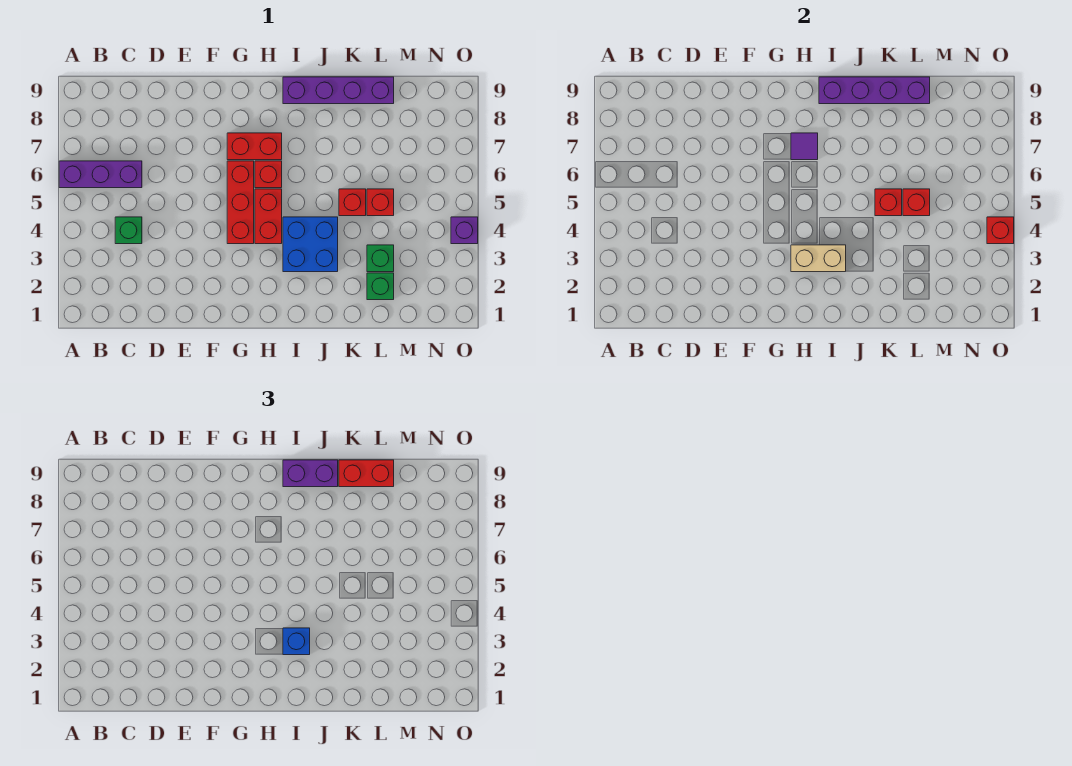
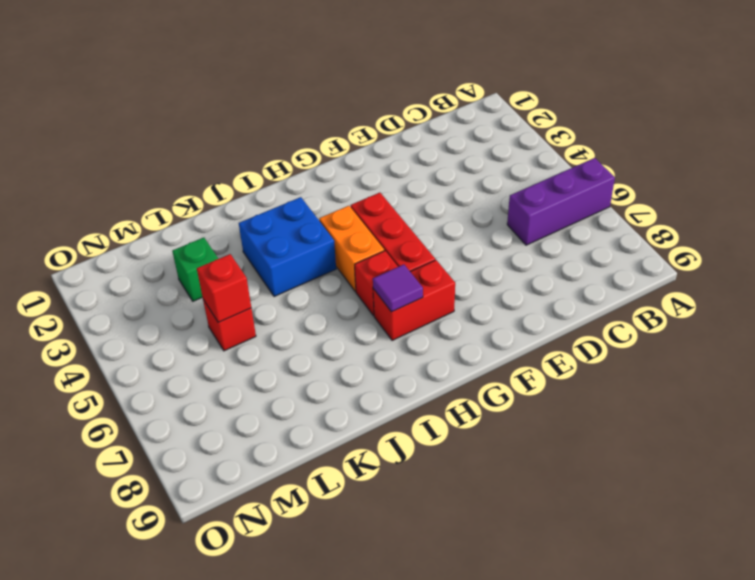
orange 1x2 brick [319,206,384,292] -> red 1x2 brick [255,189,282,244]
none -> green 1x1 brick [115,217,142,244]
none -> purple 1x4 brick [283,77,394,104]
none -> red 1x1 brick [339,189,366,216]

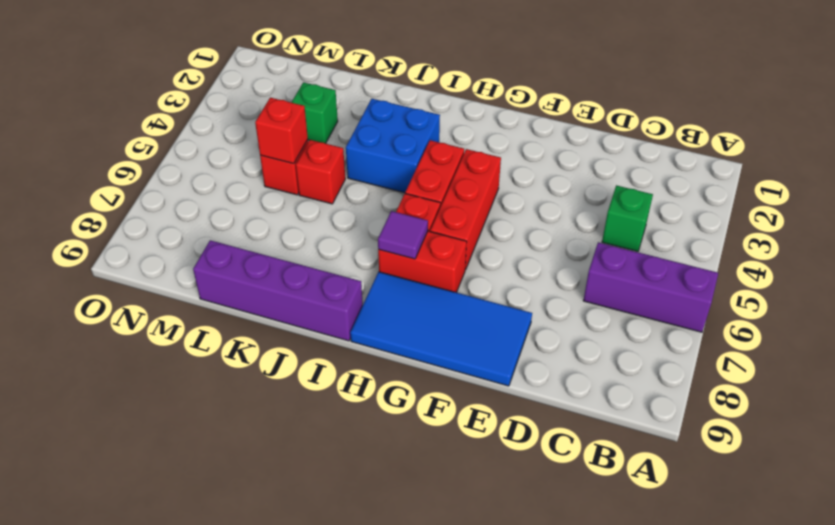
blue 2x4 tile [350,272,532,386] -> none
none -> green 1x1 brick [367,273,394,300]
none -> purple 1x1 brick [451,217,478,244]
none -> tan 1x2 brick [791,245,846,272]

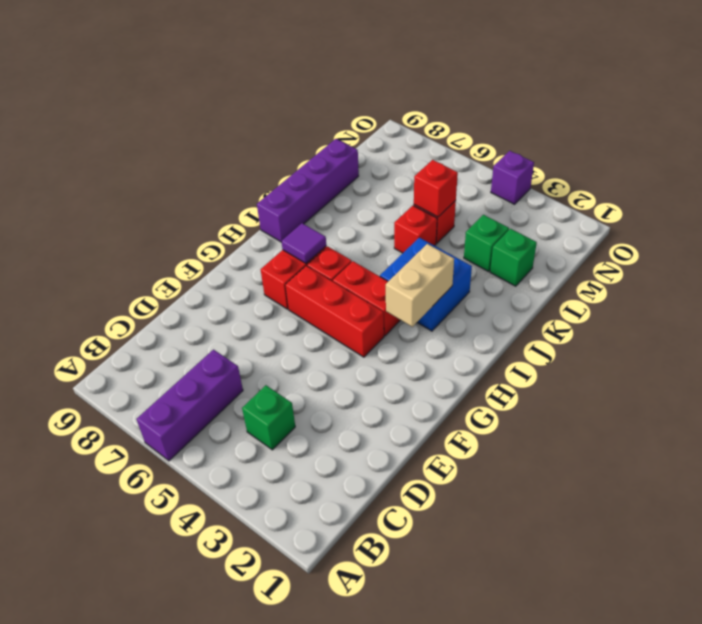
none -> purple 1x4 brick [819,77,930,104]
none -> red 1x1 brick [875,189,902,216]
none -> red 1x1 brick [987,217,1014,244]

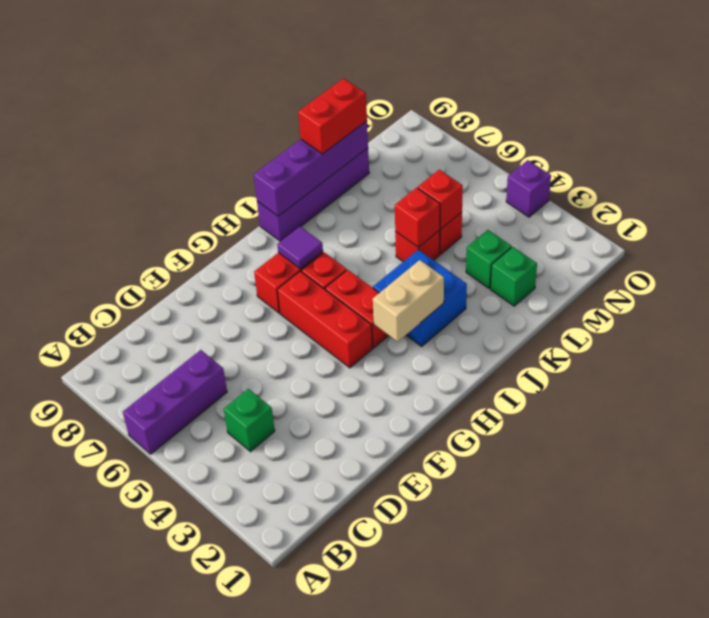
none -> red 1x1 brick [987,217,1014,244]
none -> blue 1x1 brick [283,628,310,655]
none -> purple 1x2 brick [283,460,338,487]

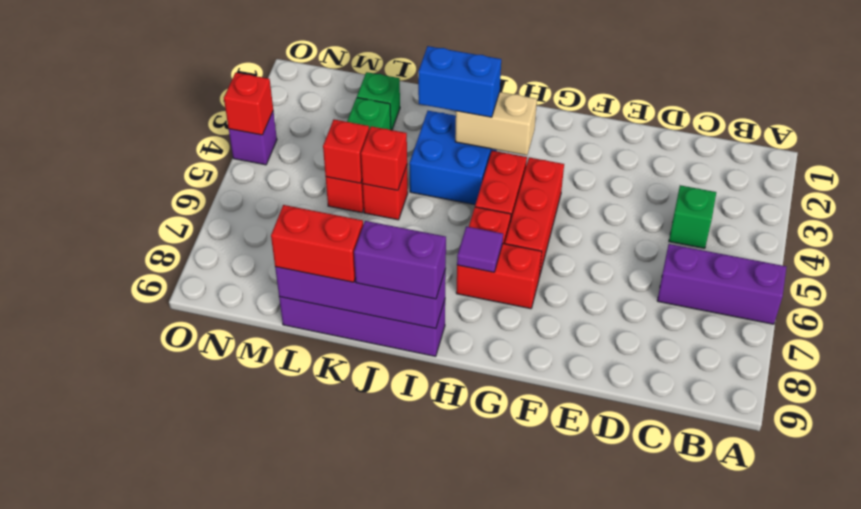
blue 1x2 brick [418,46,501,117] -> blue 1x1 brick [283,628,310,655]

